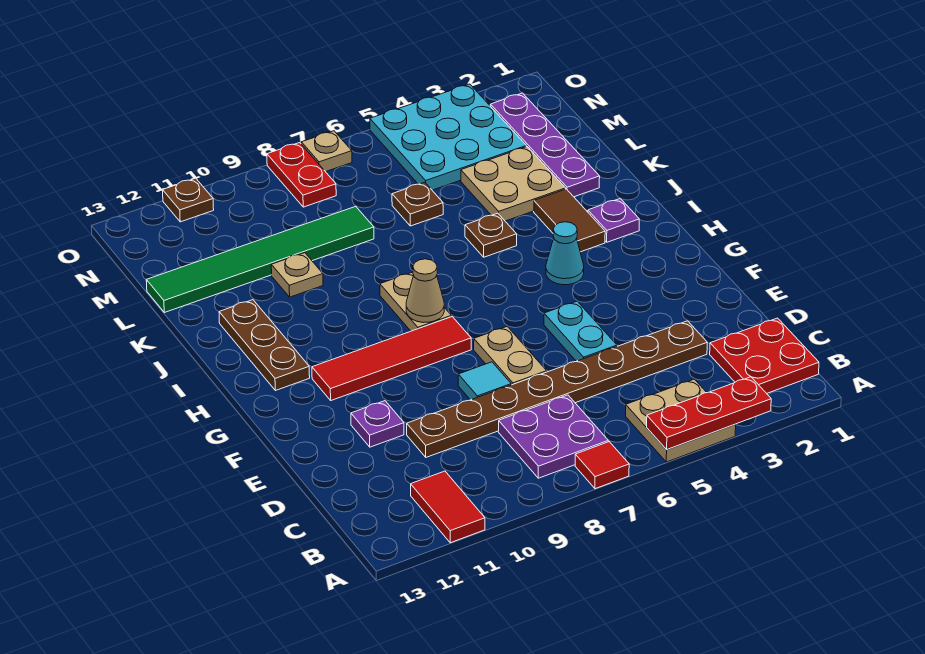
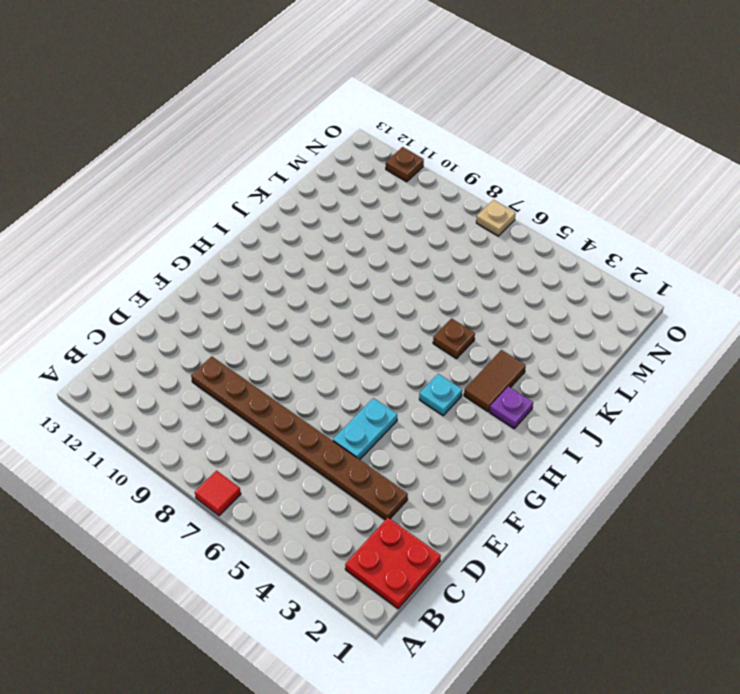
cyan 1x1 plate [419,374,462,416] -> cyan 1x1 cone [546,222,584,285]
none -> tan 2x2 plate [626,379,736,462]
none -> red 1x2 tile [411,471,485,543]
none -> purple 2x2 plate [498,395,608,478]

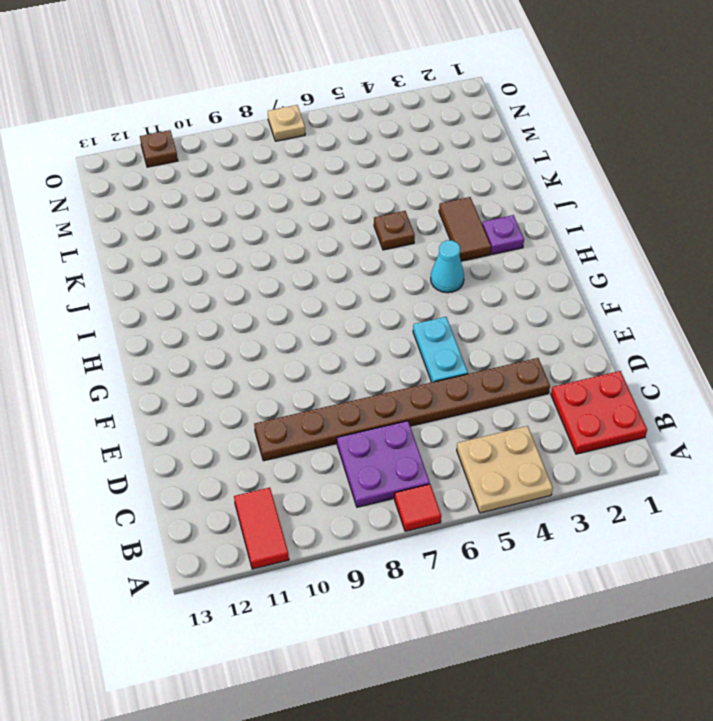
none -> tan 1x2 plate [474,327,547,385]
none -> cyan 1x1 tile [458,362,511,400]
none -> purple 1x1 plate [351,401,404,447]

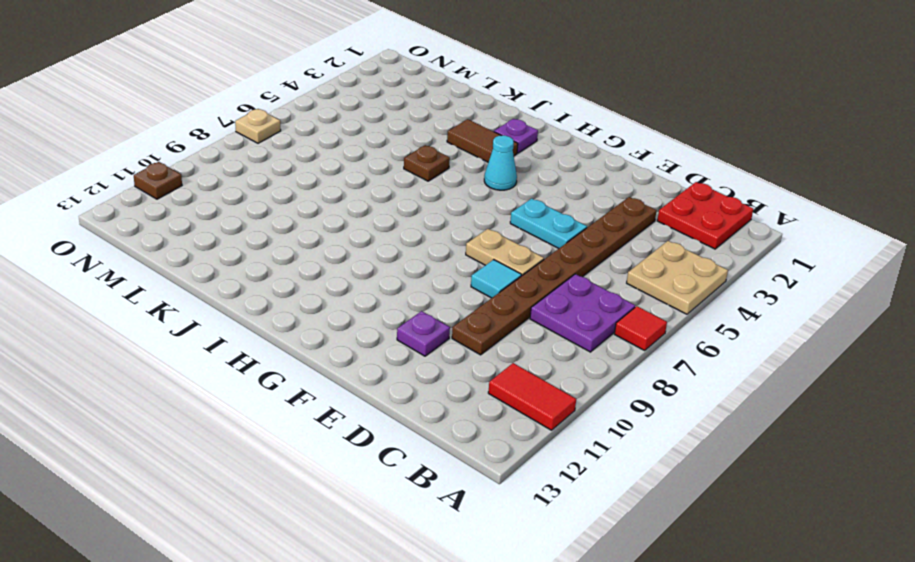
none -> red 1x4 tile [312,317,471,400]
none -> tan 1x2 plate [380,272,451,331]
none -> brown 1x3 plate [219,300,310,391]

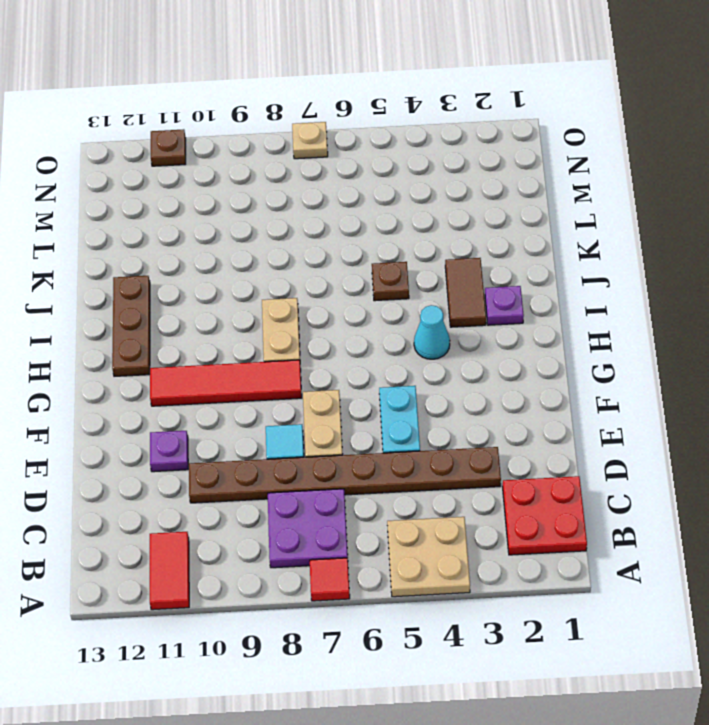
none -> purple 1x4 plate [490,93,600,197]
none -> tan 2x2 plate [461,147,566,221]
none -> tan 1x1 plate [271,253,323,297]

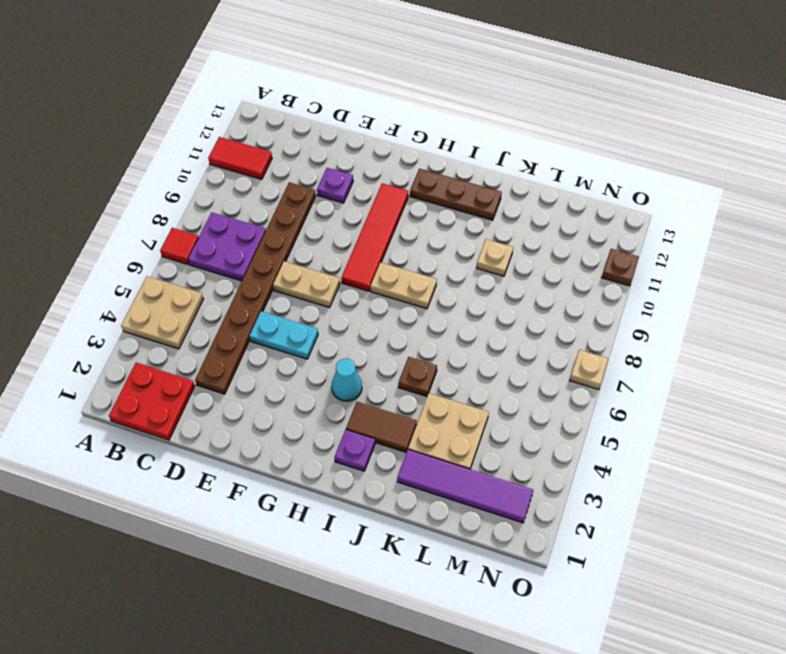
purple 1x4 tile [397,450,533,523] -> purple 1x4 plate [490,93,600,197]
none -> cyan 1x1 tile [458,362,511,400]
none -> brown 1x1 plate [392,182,443,226]
none -> green 1x6 tile [146,206,374,313]

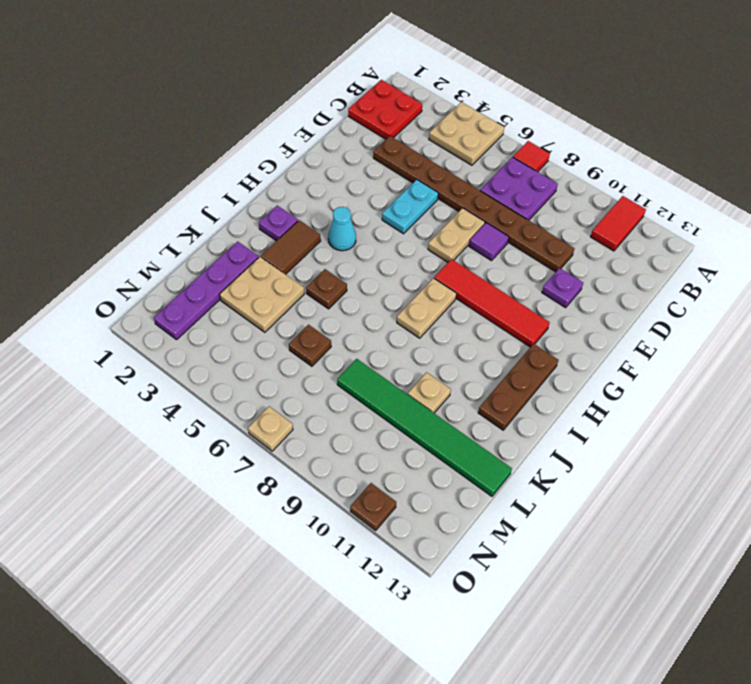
purple 1x1 tile [469,223,509,261] -> cyan 1x1 tile [458,362,511,400]
none -> cyan 3x3 plate [370,84,526,190]
none -> red 1x2 plate [267,143,336,207]
none -> red 1x3 plate [647,377,771,450]

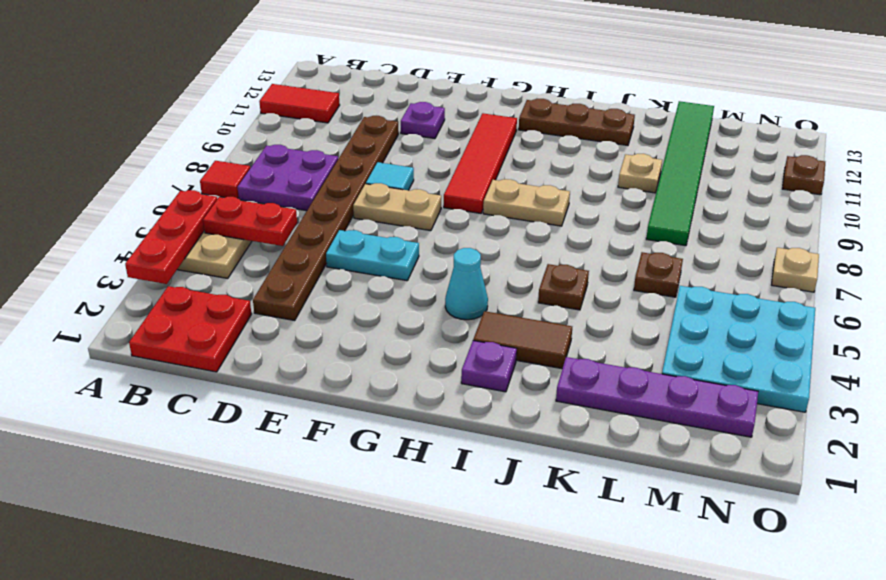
red 1x2 plate [203,197,297,246] -> red 1x2 plate moved to [267,143,336,207]
none -> tan 2x2 plate [461,147,566,221]
none -> tan 1x1 cone [406,259,444,323]

